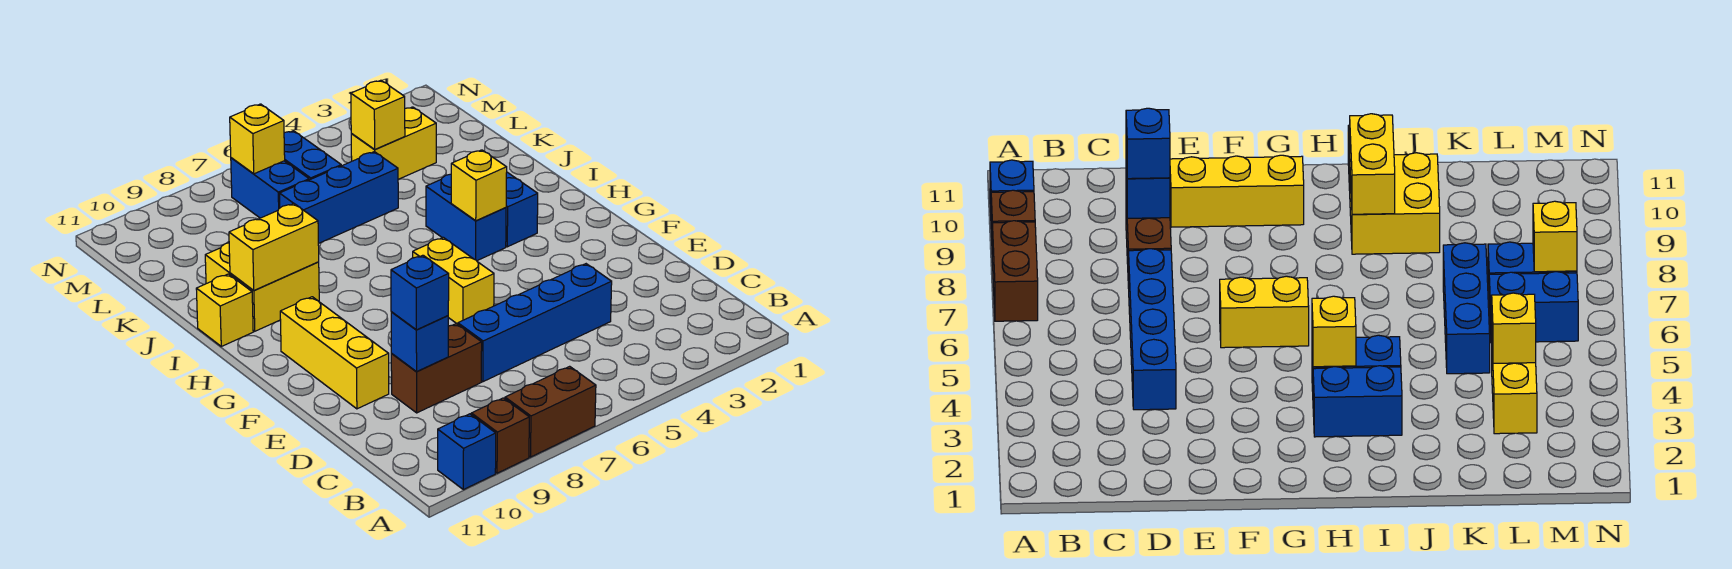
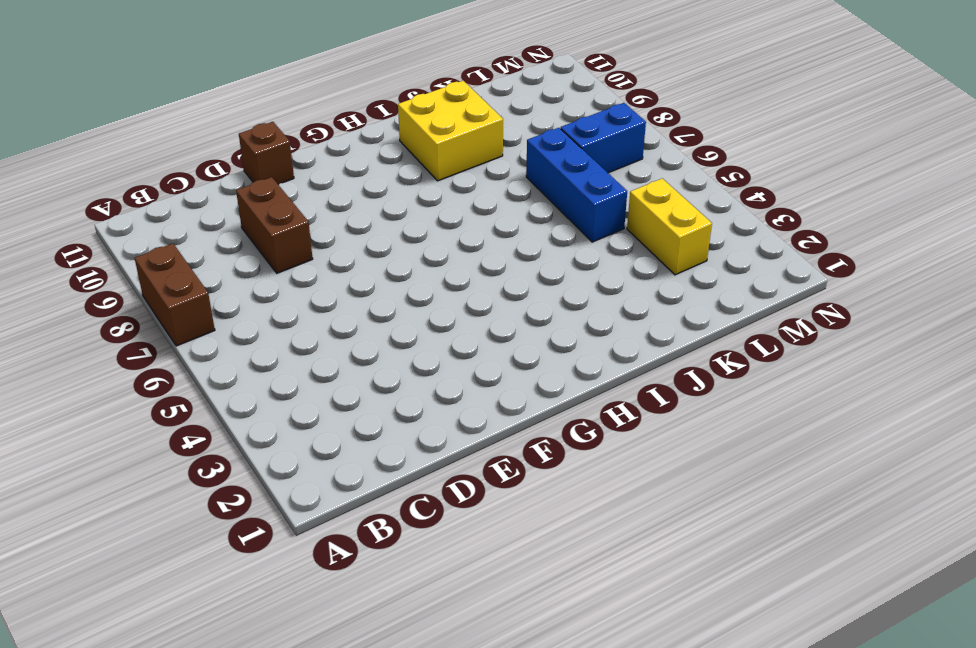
brown 1x1 brick [239,122,294,184] -> brown 1x1 brick moved to [471,398,529,473]
none -> blue 1x1 brick [438,414,496,490]
none -> blue 1x4 brick [458,264,612,382]
none -> yellow 1x3 brick [280,297,389,409]

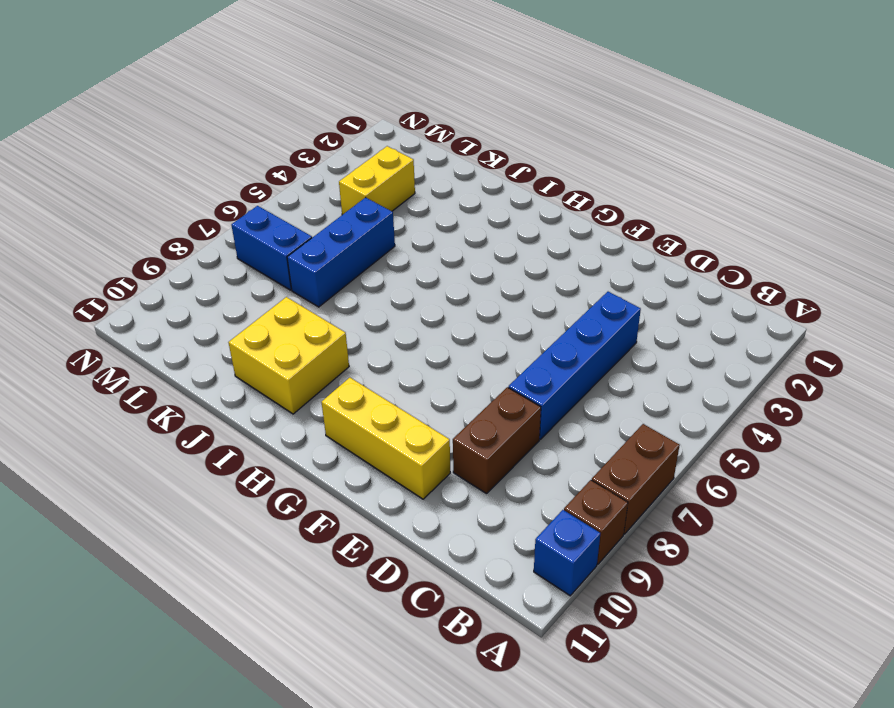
none -> yellow 1x2 brick [413,237,494,324]
none -> blue 1x2 brick [506,172,538,247]
none -> blue 1x2 brick [426,174,506,261]

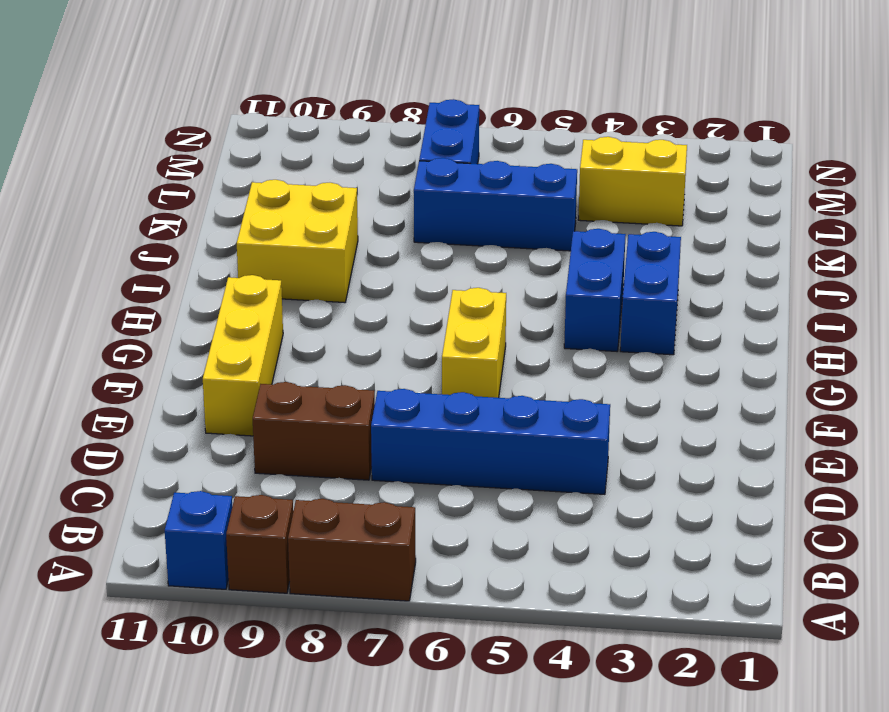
none -> yellow 1x1 brick [196,274,253,346]
none -> blue 1x2 brick [284,131,341,180]
none -> blue 1x1 brick [391,312,448,371]

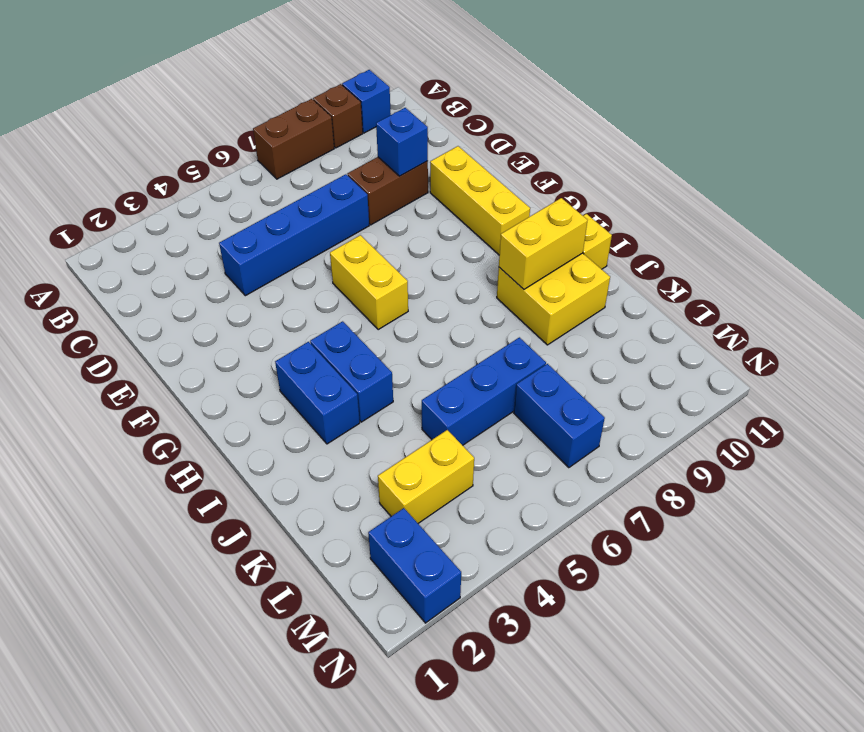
blue 1x2 brick [368,508,461,623] -> blue 1x2 brick moved to [284,131,341,180]
none -> yellow 1x1 brick [451,150,507,221]
none -> yellow 1x1 brick [351,80,405,150]
none -> yellow 1x1 brick [230,104,285,174]

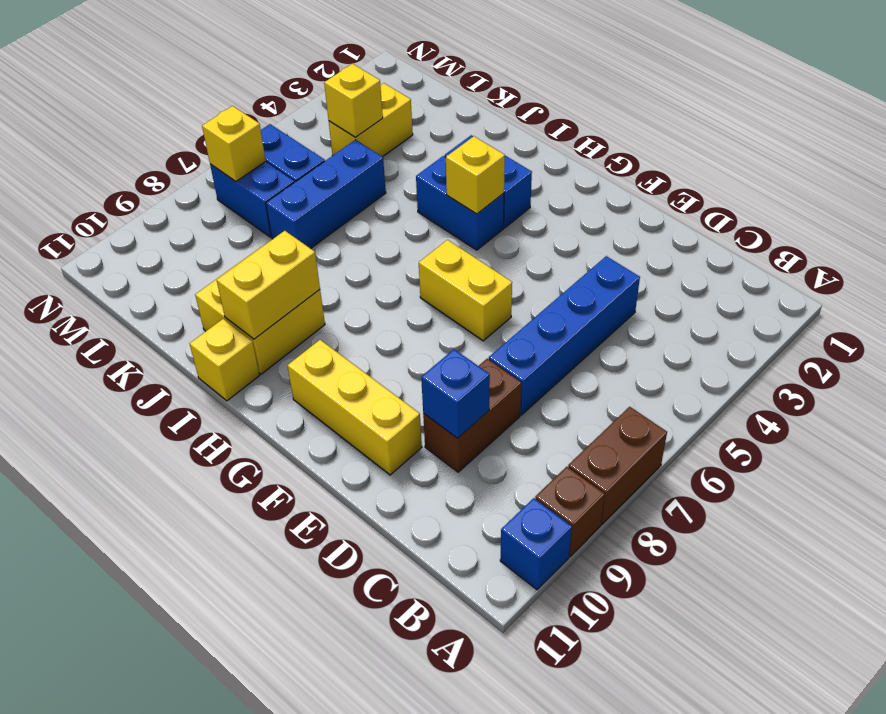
none -> blue 1x1 brick [391,255,449,330]

